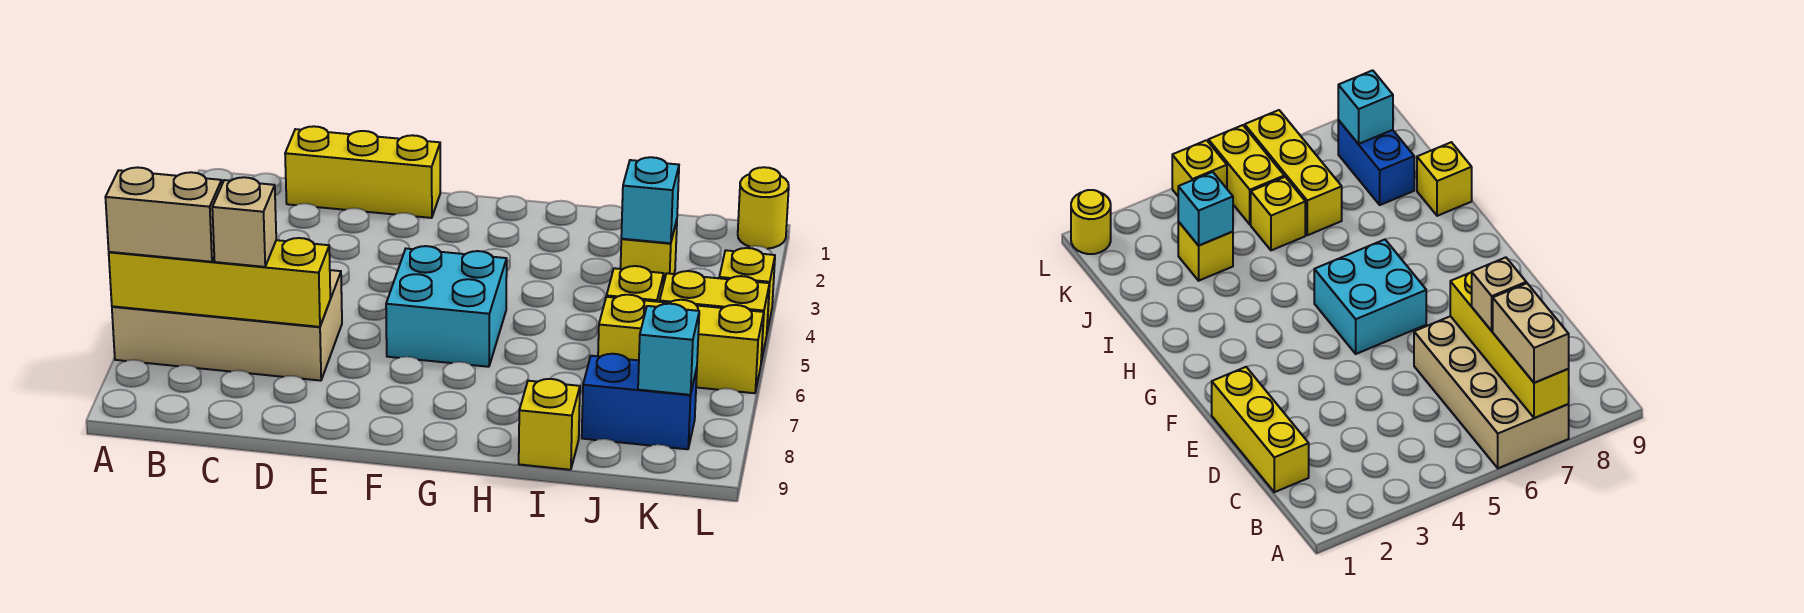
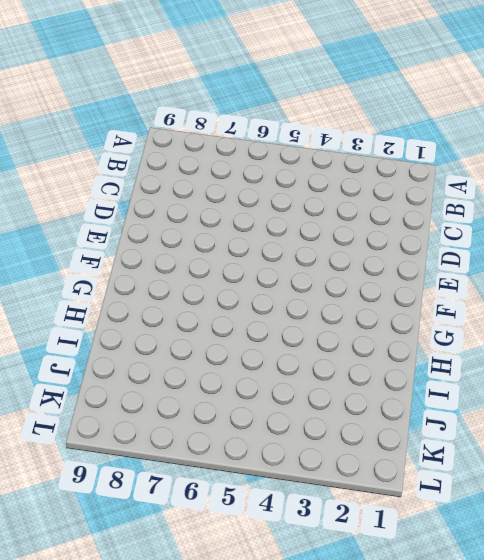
none -> tan 2x4 brick [112,270,342,381]
none -> yellow 1x3 brick [285,126,440,218]
none -> cyan 2x2 brick [386,246,507,367]

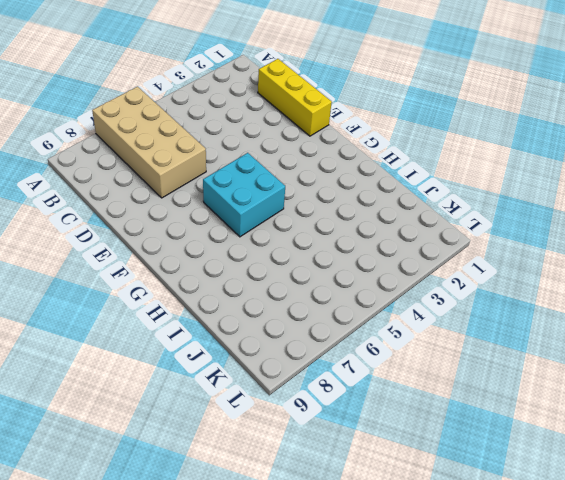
none -> yellow 1x1 brick [519,379,580,470]
none -> yellow 1x1 brick [621,220,677,284]
none -> yellow 1x1 brick [607,266,664,302]

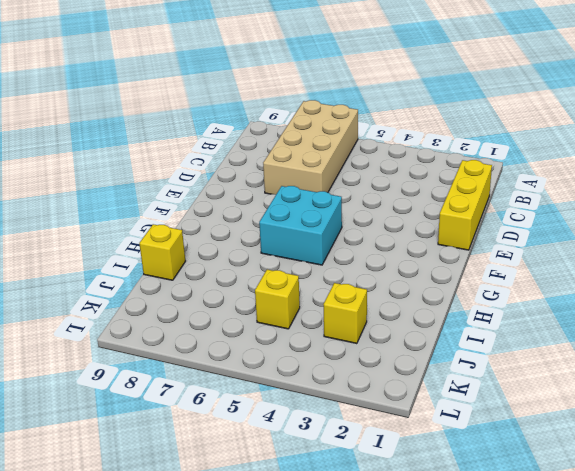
none -> yellow 1x3 brick [598,295,764,393]
none -> blue 1x2 brick [582,354,697,449]
none -> yellow 1x2 brick [660,271,770,362]

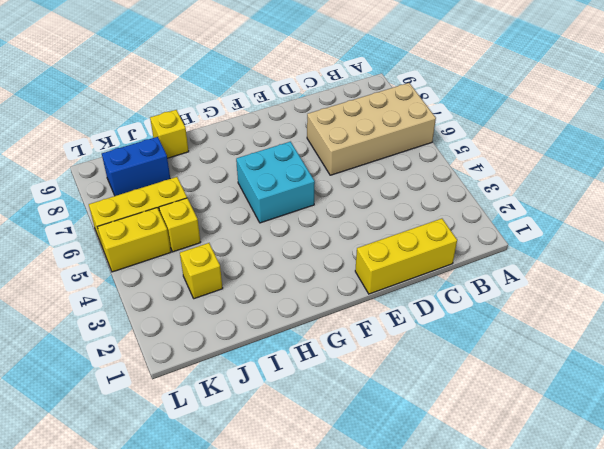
none -> yellow 1x1 round brick [738,167,789,249]
none -> yellow 1x1 brick [719,248,775,331]
none -> yellow 1x4 brick [109,238,330,327]

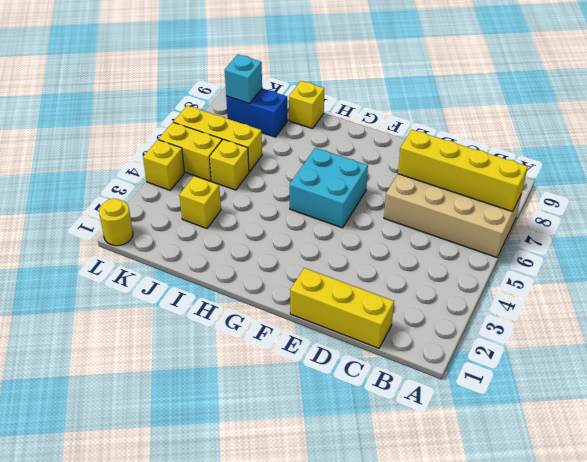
none -> cyan 1x1 brick [621,157,679,243]
none -> tan 1x2 brick [105,167,222,262]
none -> tan 1x1 brick [212,177,276,267]

